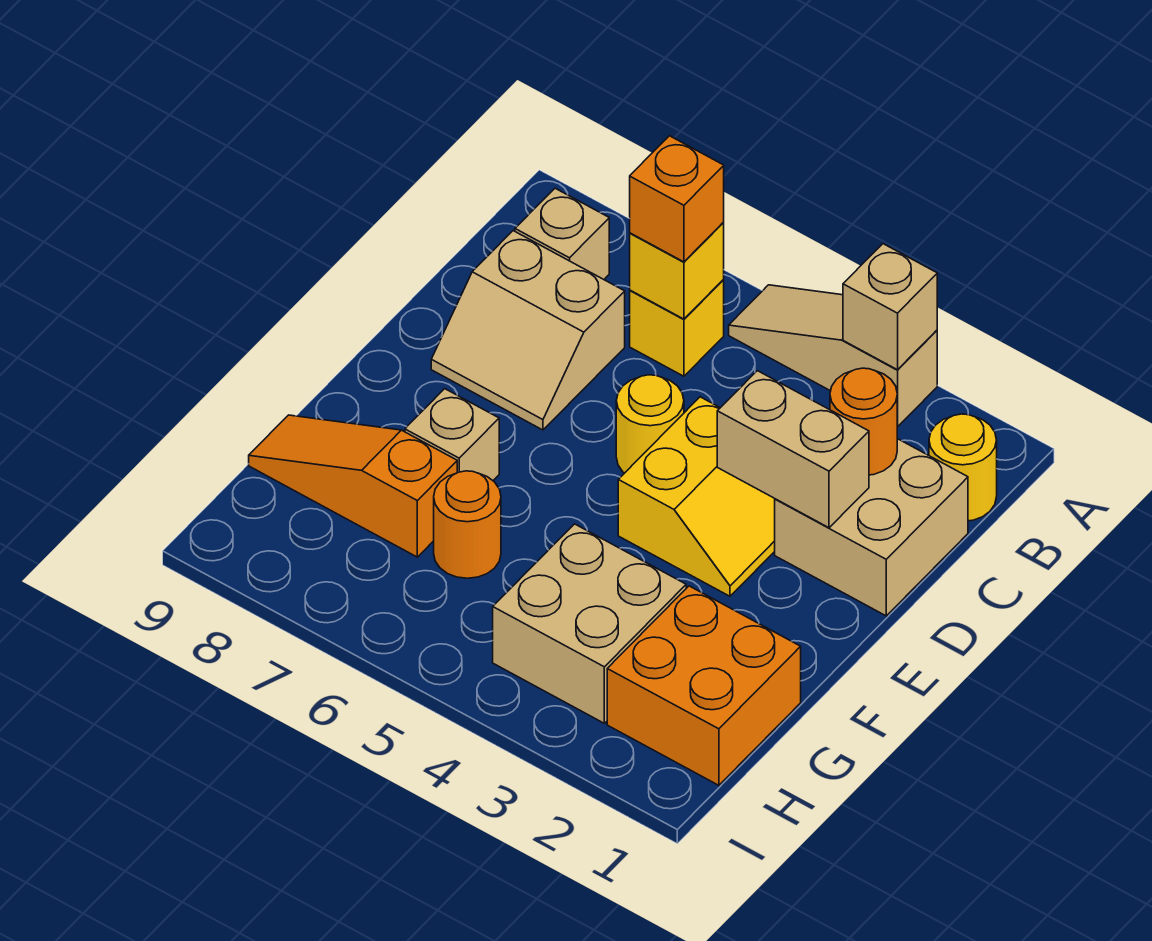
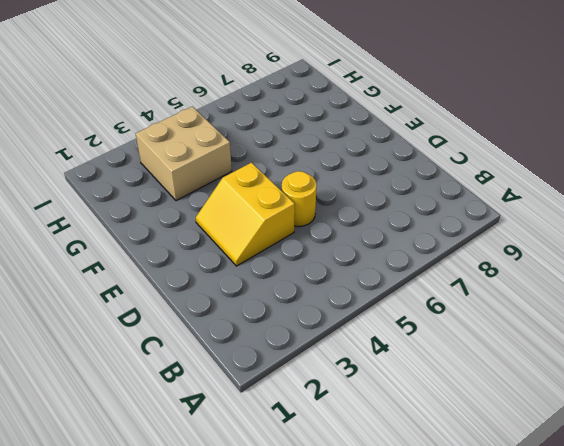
none -> tan 1x3 slope [729,285,937,427]
none -> yellow 1x1 round brick [929,414,997,521]
none -> yellow 1x1 brick [630,279,724,376]

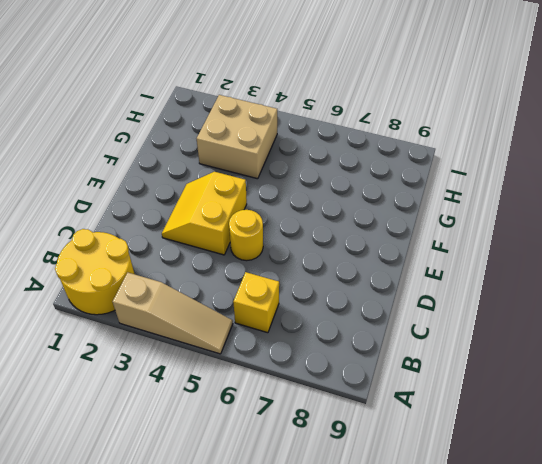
yellow 2x2 round brick [55,229,134,315] -> yellow 1x1 round brick [929,414,997,521]
none -> tan 1x1 brick [515,188,609,279]
none -> tan 2x2 brick [775,439,968,616]
none -> tan 2x2 slope [431,231,625,430]

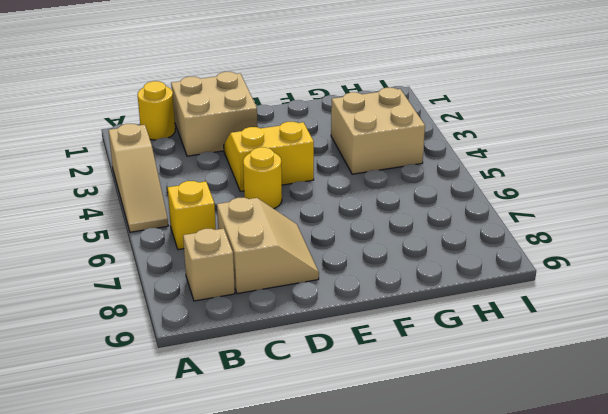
none -> tan 1x1 brick [405,389,499,480]
none -> orange 2x2 brick [607,586,801,785]
none -> orange 1x1 round brick [434,471,501,578]

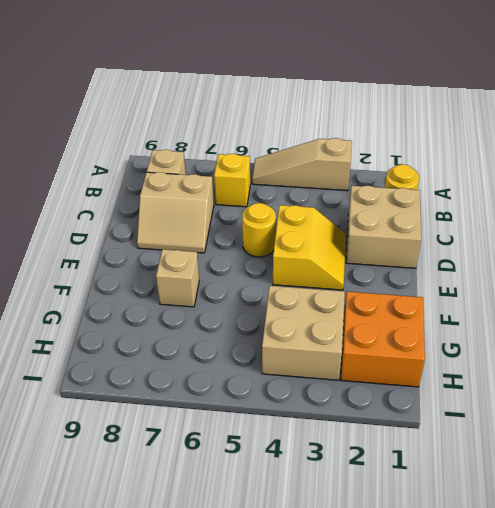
none -> orange 1x1 round brick [434,471,501,578]
none -> orange 1x3 slope [249,415,457,557]
none -> tan 1x1 brick [843,244,937,370]

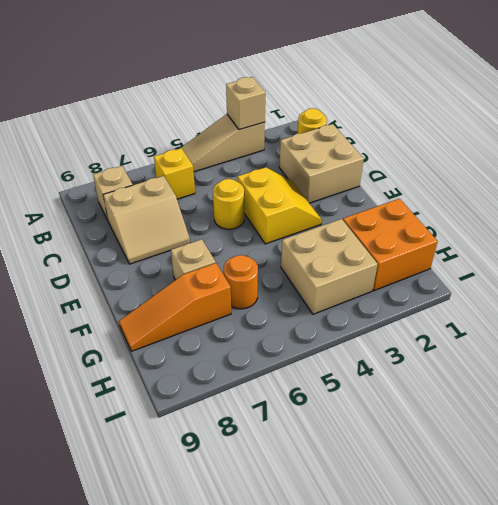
none -> yellow 1x1 brick [630,223,724,319]
none -> orange 1x1 round brick [830,368,897,475]
none -> tan 1x2 brick [717,371,869,528]

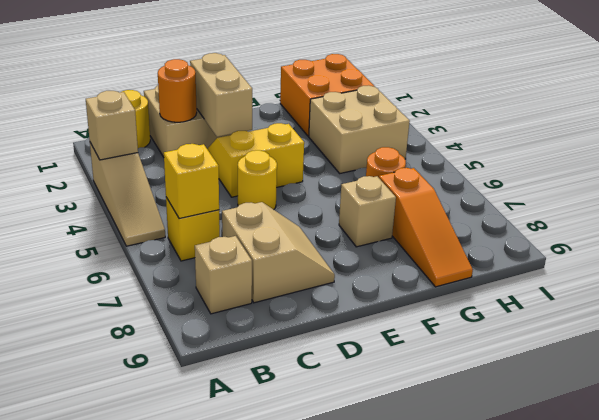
none -> orange 1x1 brick [630,136,724,262]

